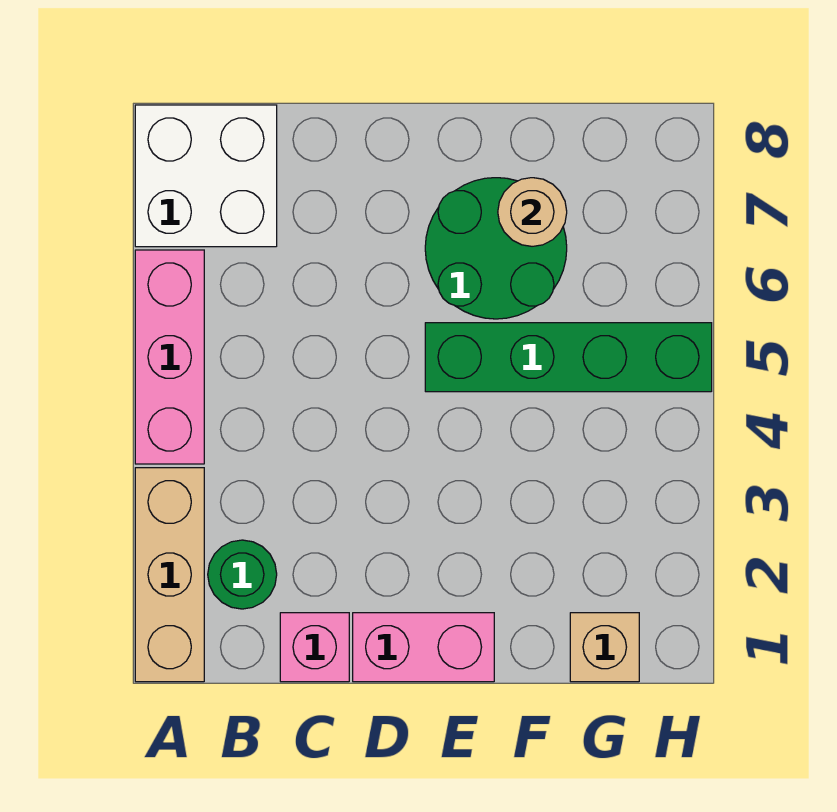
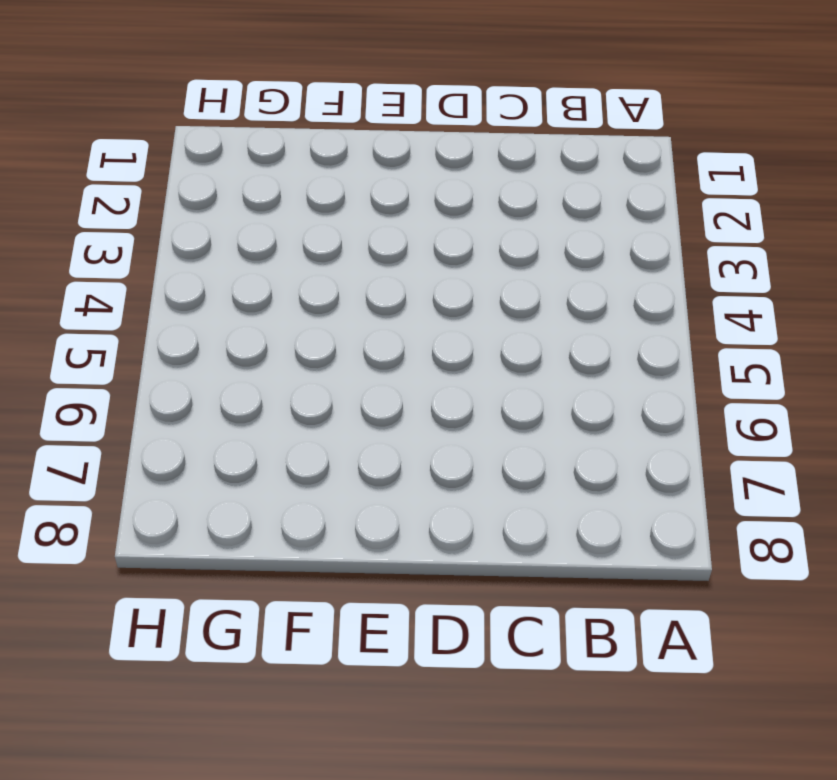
none -> tan 1x3 brick [135,468,204,682]
none -> pink 1x3 brick [135,250,204,464]

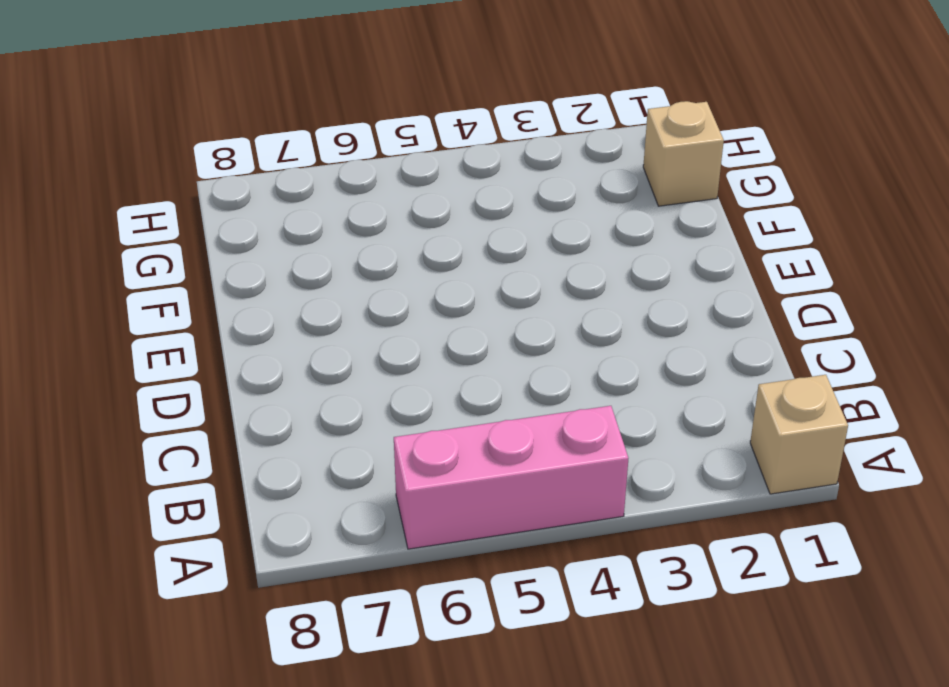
tan 1x1 brick [750,375,848,494] -> tan 1x3 brick [135,468,204,682]
none -> white 2x2 brick [135,105,277,247]
none -> green 1x1 round brick [208,540,277,609]

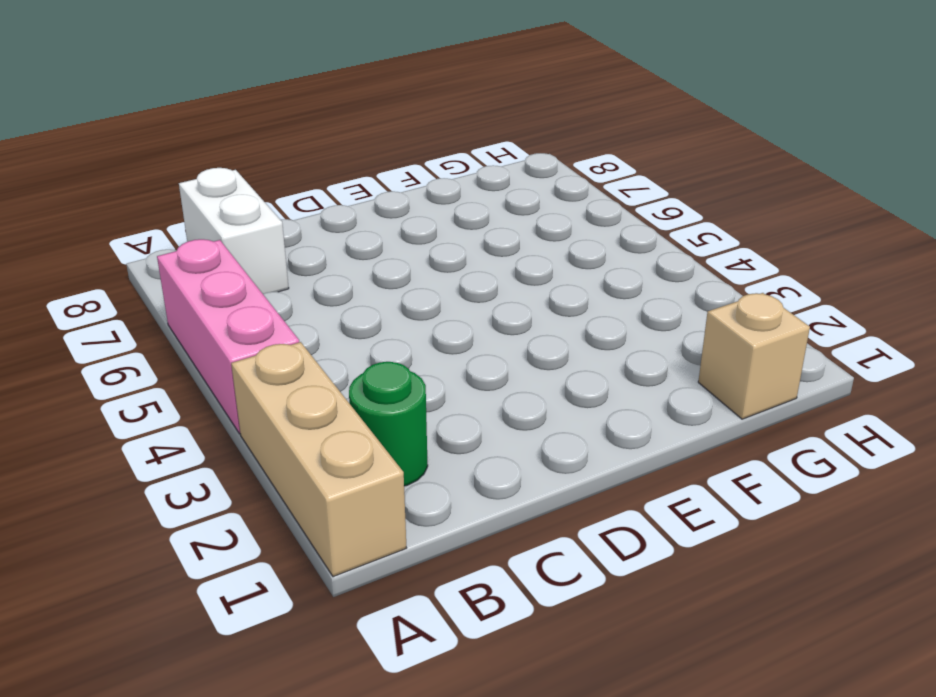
white 1x2 brick [179,168,289,293] -> white 2x2 brick [135,105,277,247]
none -> pink 1x1 brick [280,613,349,682]
none -> pink 1x2 brick [353,613,494,682]

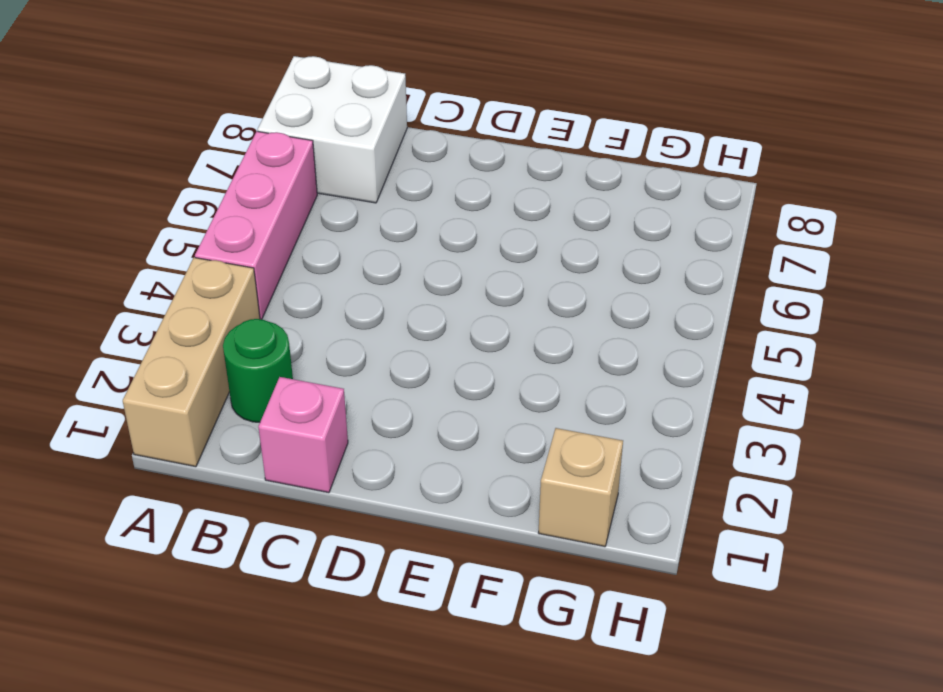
none -> pink 1x2 brick [353,613,494,682]
none -> green 1x4 brick [425,323,712,392]

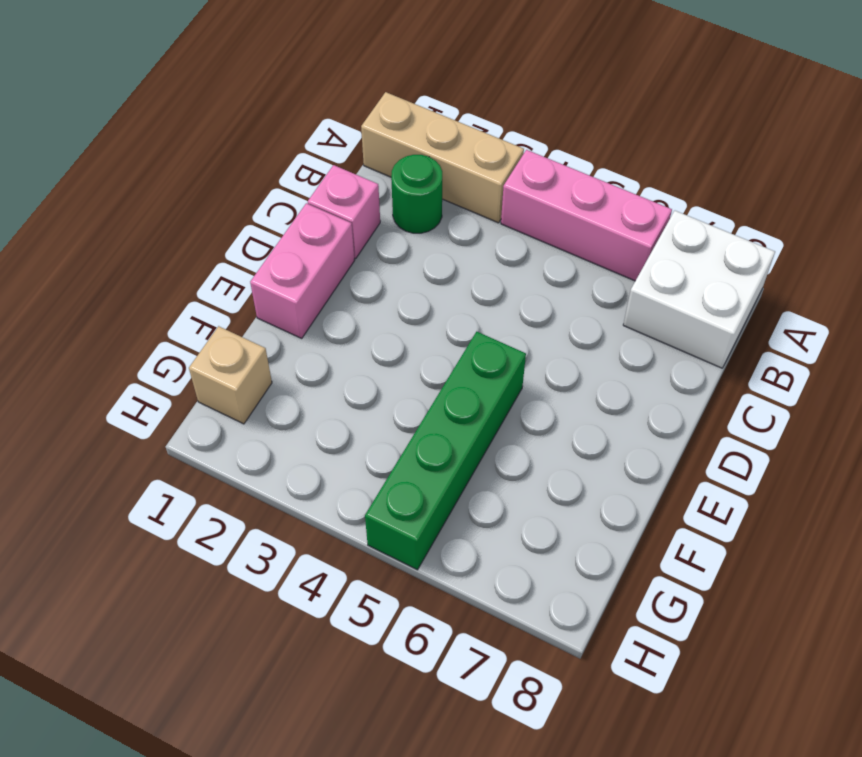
none -> green 2x2 round brick [425,178,567,319]
none -> tan 1x1 round brick [498,178,567,246]

